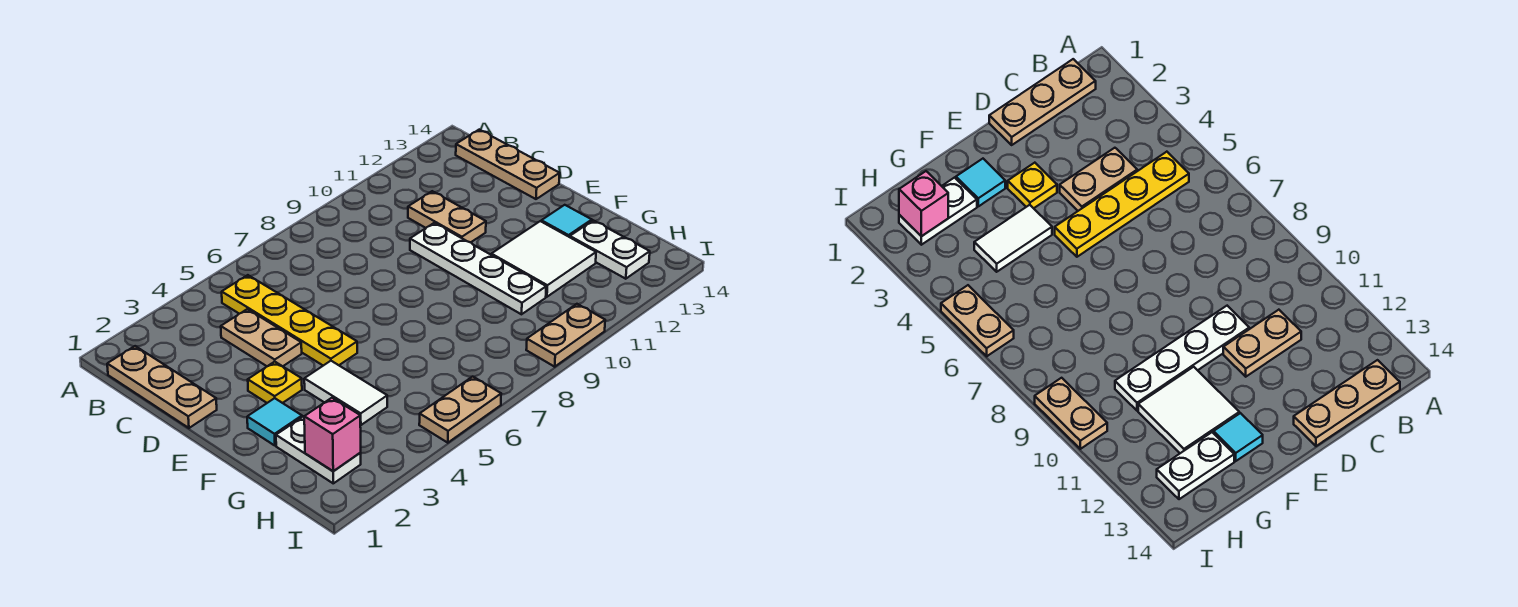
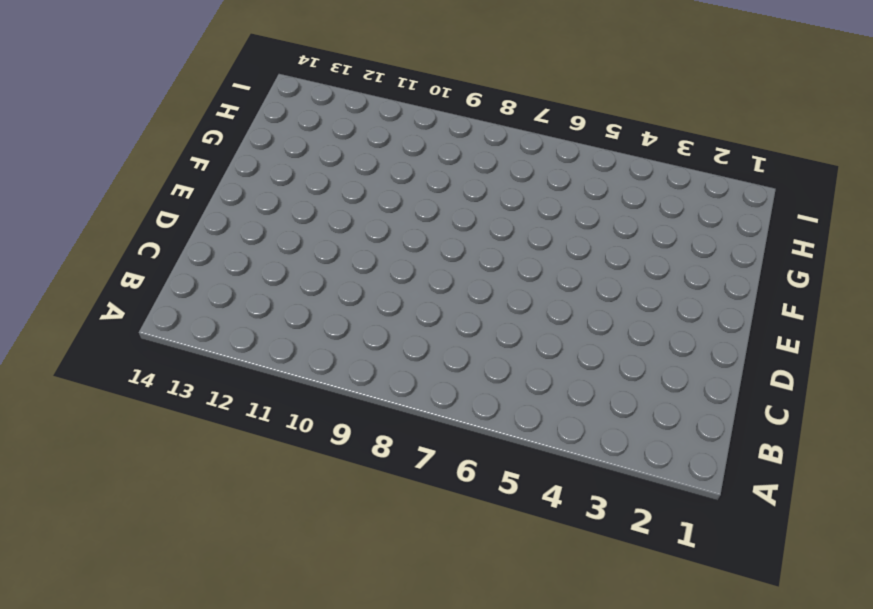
none -> tan 1x3 plate [107,346,217,428]
none -> yellow 1x4 plate [222,275,357,366]
none -> tan 1x3 plate [456,130,560,199]

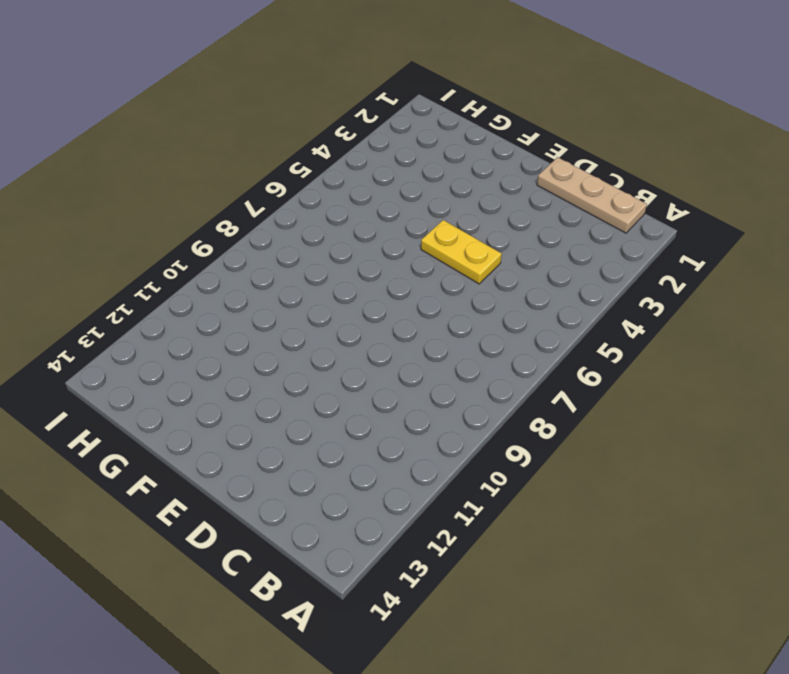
yellow 1x2 plate [421,220,502,284] -> yellow 1x4 plate [222,275,357,366]
none -> tan 1x3 plate [456,130,560,199]
none -> tan 1x2 plate [221,309,302,366]
none -> tan 1x2 plate [408,191,486,242]

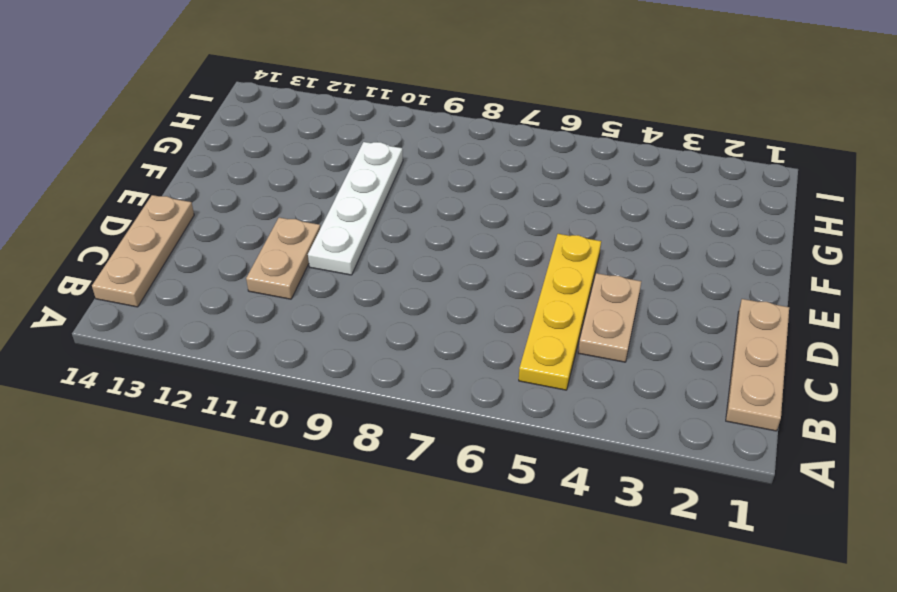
none -> yellow 1x1 plate [248,362,302,403]
none -> cyan 1x1 tile [247,398,302,446]
none -> white 1x2 tile [304,361,387,425]

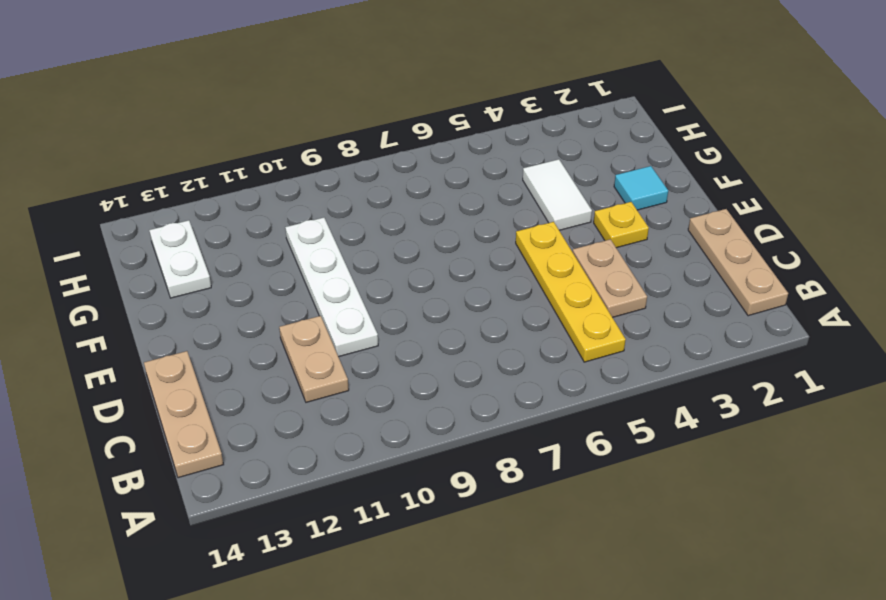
none -> white 2x2 tile [491,221,596,297]
none -> cyan 1x1 tile [541,205,592,237]
none -> white 1x2 plate [276,416,361,483]

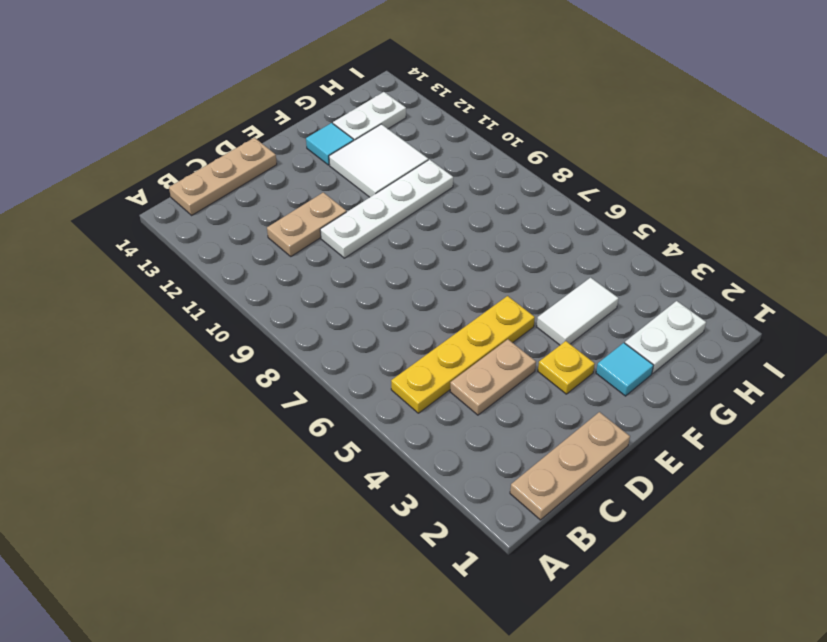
none -> tan 1x2 plate [419,377,501,443]
none -> tan 1x2 plate [526,304,605,367]
none -> pink 1x1 brick [304,398,361,471]

